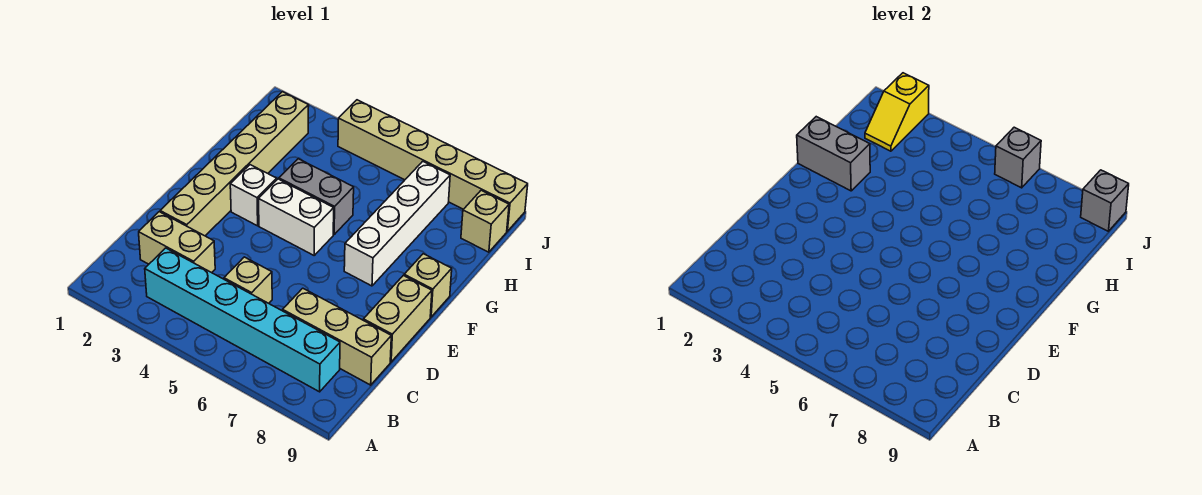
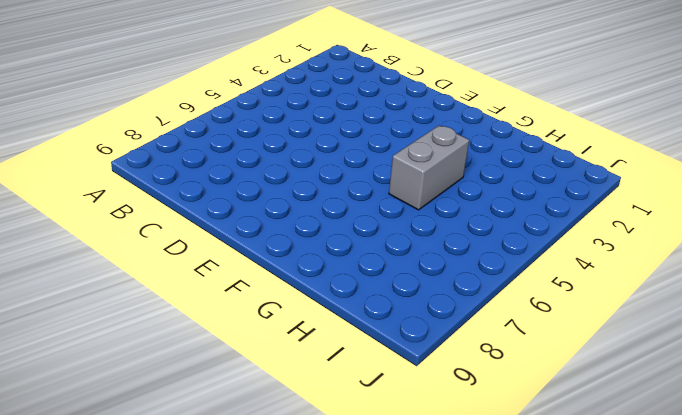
none -> cyan 1x6 brick [145,248,340,392]
none -> tan 1x2 brick [139,212,215,273]
none -> tan 1x1 brick [224,257,272,303]

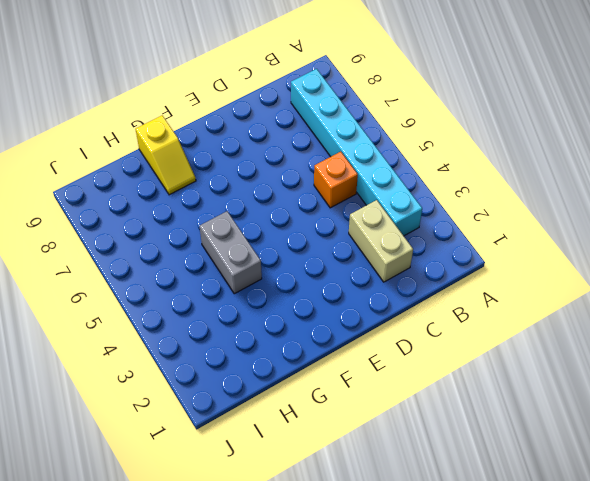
orange 1x1 brick [314,152,358,208] -> tan 1x1 brick [224,257,272,303]
yellow 1x2 slope [135,115,196,195] -> yellow 1x2 slope turned to [865,73,929,151]
none -> tan 1x3 brick [283,288,391,385]
none -> tan 1x6 brick [160,92,309,236]
none -> tan 1x2 brick [363,275,432,362]

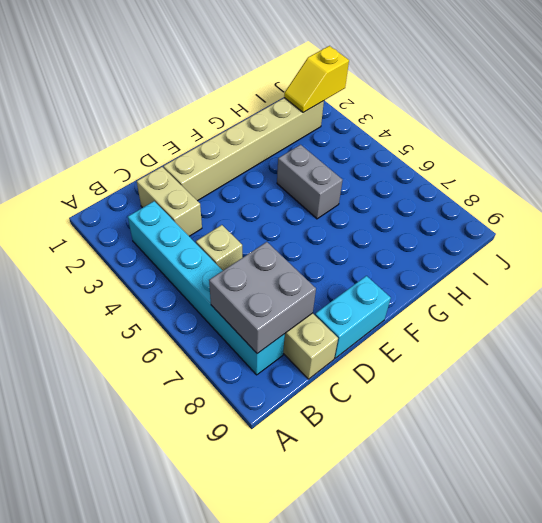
grey 2x2 brick [209,242,316,354] -> none
cyan 1x2 brick [315,276,391,358] -> tan 1x2 brick [363,275,432,362]
none -> white 1x1 brick [230,165,277,226]
none -> white 1x2 brick [259,179,334,255]
none -> white 1x4 brick [344,161,450,286]

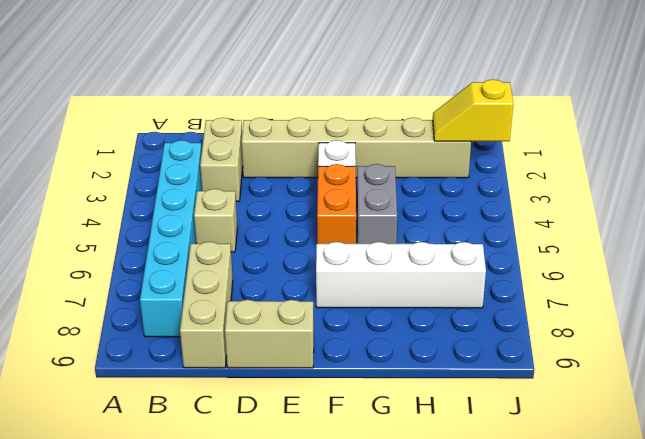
orange 1x2 brick [317,164,356,244] -> white 1x2 brick [259,179,334,255]
none -> tan 1x1 brick [404,254,452,317]
none -> tan 1x1 brick [461,190,509,252]
none -> tan 1x6 brick [338,100,528,231]

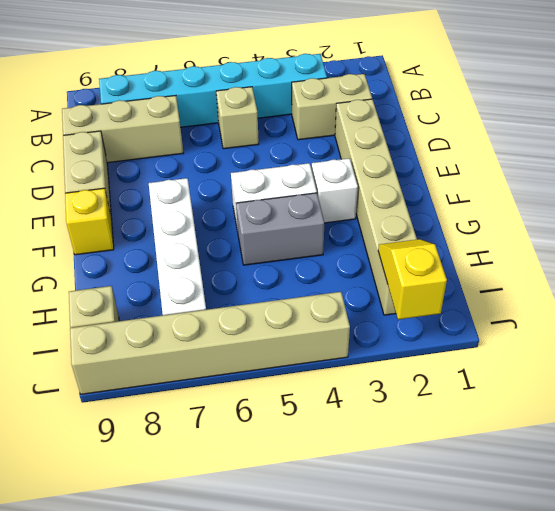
yellow 1x1 brick [65,188,114,255] -> tan 1x1 brick [404,254,452,317]
none -> grey 1x2 brick [797,117,870,191]
none -> grey 1x1 brick [995,127,1041,188]
none -> grey 1x1 brick [1081,170,1129,231]

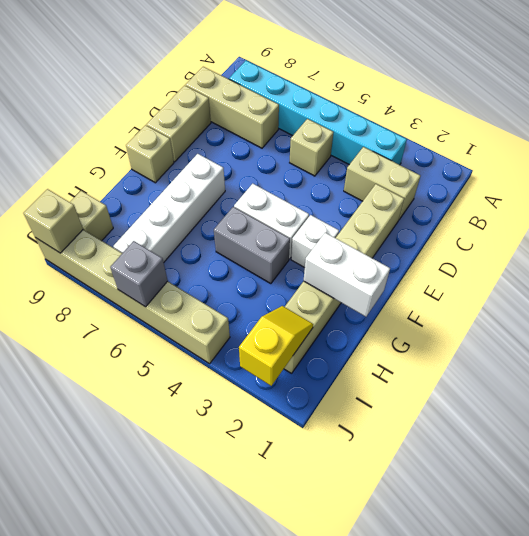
white 1x2 brick [304,233,390,317] -> grey 1x2 brick [797,117,870,191]
tan 1x1 brick [23,189,83,253] -> grey 1x1 brick [1081,170,1129,231]

